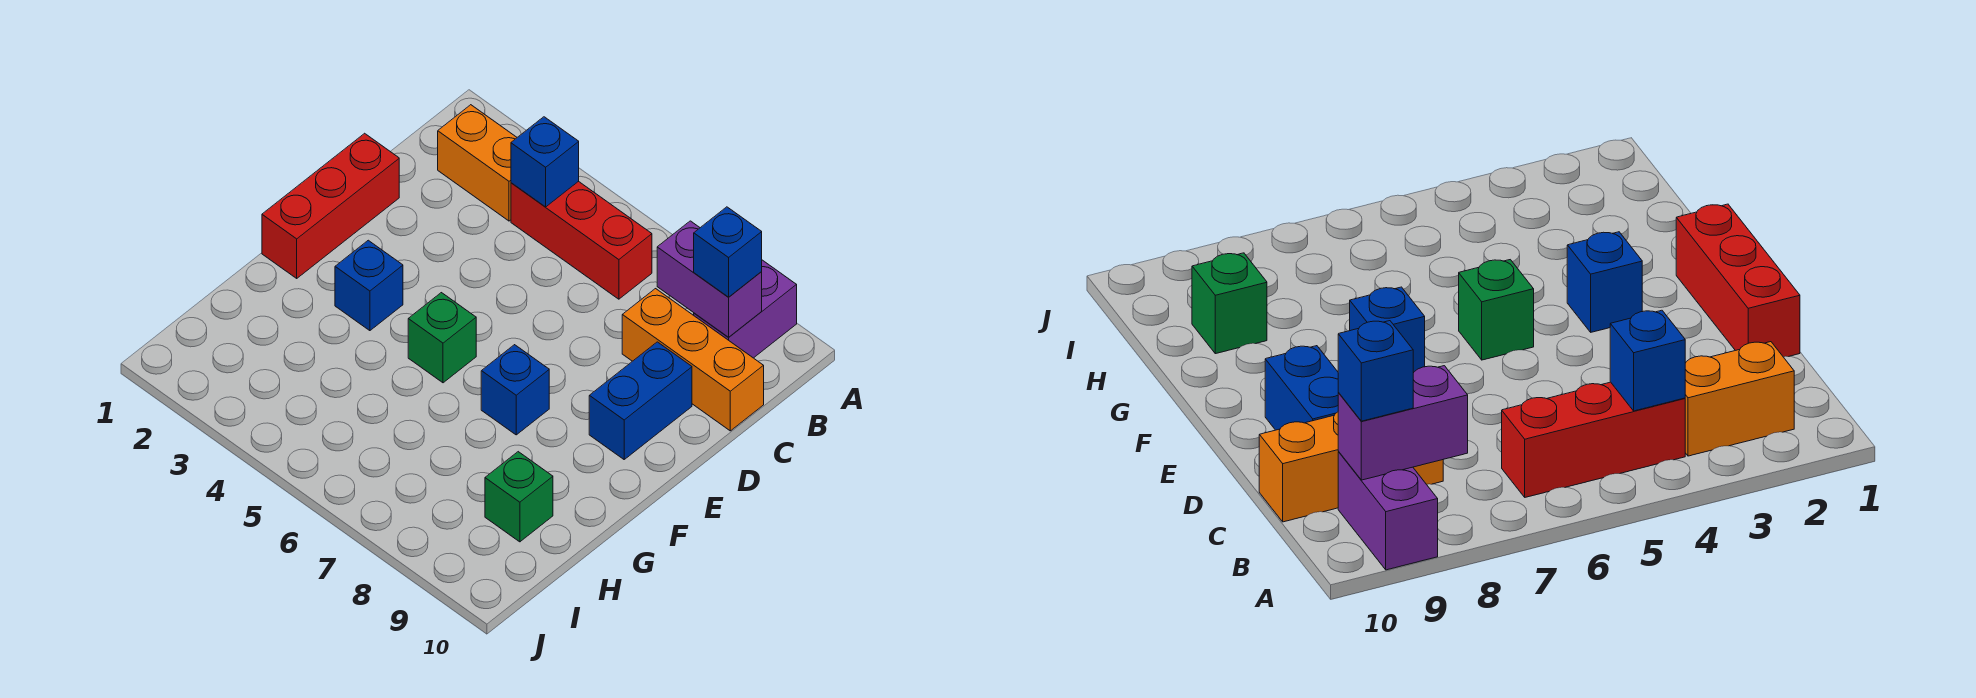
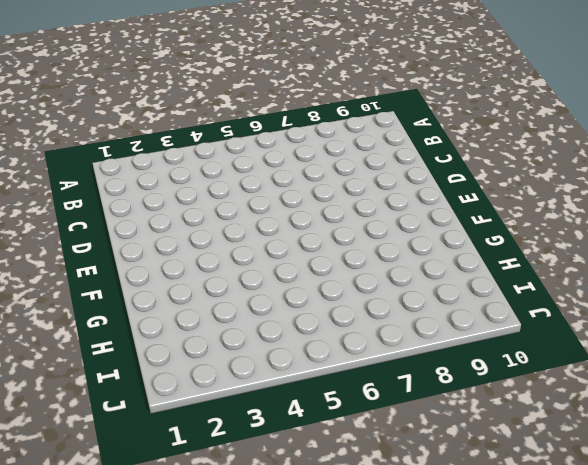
none -> purple 1x2 brick [694,260,797,358]
none -> orange 1x2 brick [438,105,517,221]
none -> red 1x3 brick [511,181,652,299]

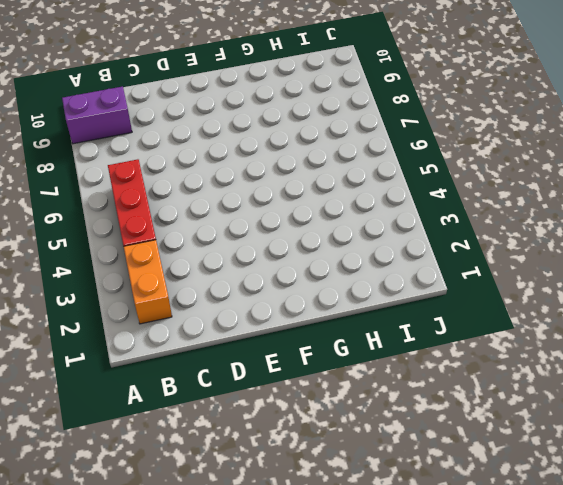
none -> orange 1x3 brick [622,289,764,431]
none -> red 1x3 brick [262,133,399,278]
none -> blue 1x2 brick [589,342,692,459]

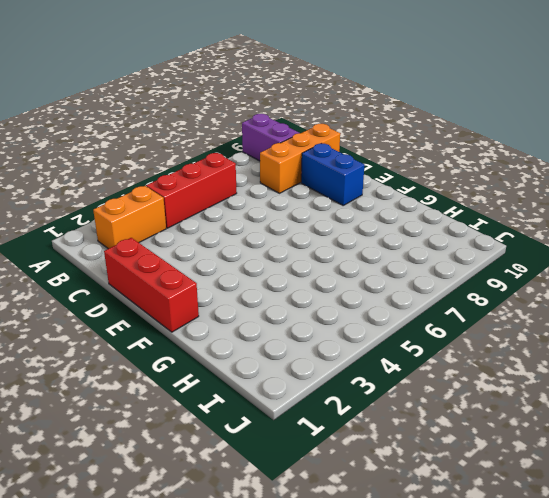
none -> blue 1x1 brick [335,240,403,331]
none -> green 1x1 brick [408,293,476,383]
none -> blue 1x1 brick [481,345,549,435]

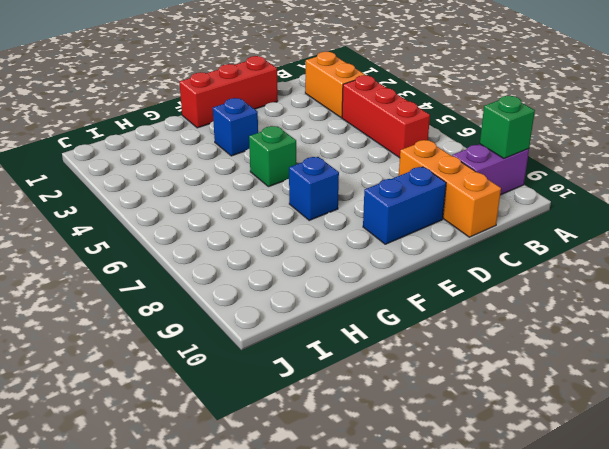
green 1x1 brick [480,96,535,159] -> green 1x1 brick moved to [485,452,553,542]
none -> blue 1x1 brick [511,117,579,207]
none -> purple 1x2 brick [657,221,762,337]
none -> blue 1x1 brick [694,207,762,297]

